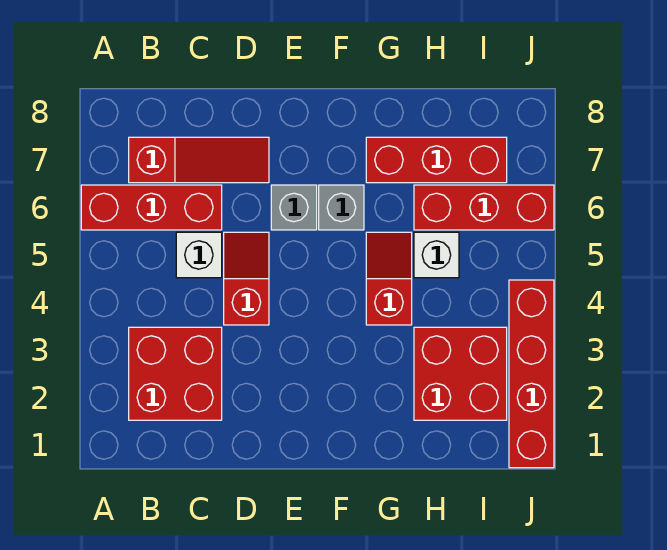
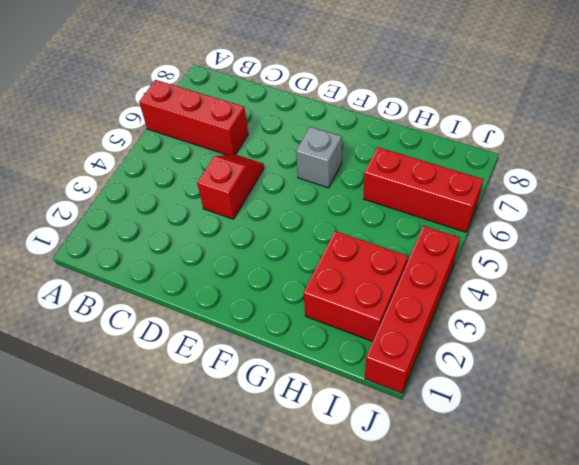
none -> red 2x2 brick [129,327,222,420]
none -> red 1x3 slope [129,137,269,183]
none -> white 1x1 brick [176,232,222,278]

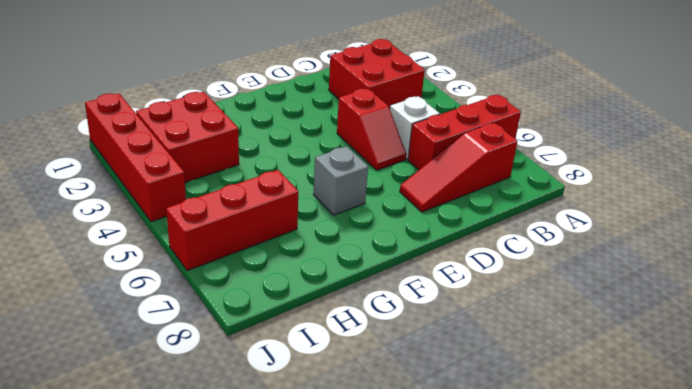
none -> grey 1x1 brick [271,185,317,230]
none -> red 1x2 slope [366,232,412,325]
none -> red 1x3 brick [366,137,507,183]

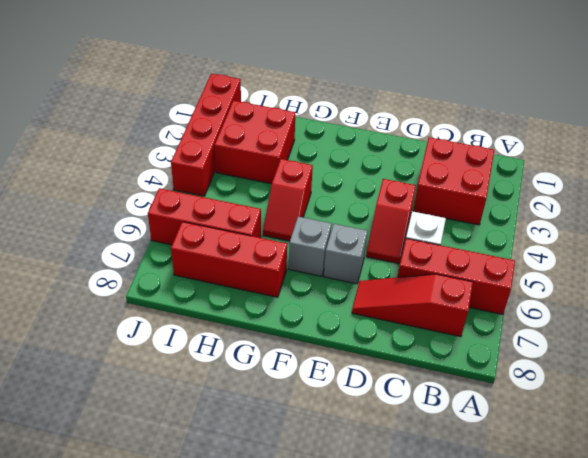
none -> white 1x1 brick [414,232,459,278]

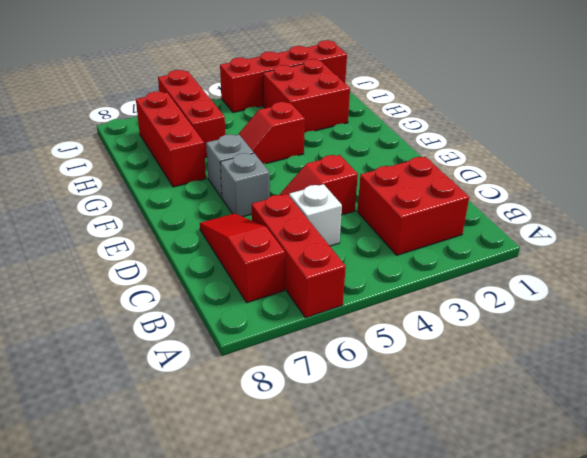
none -> white 1x1 brick [414,232,459,278]

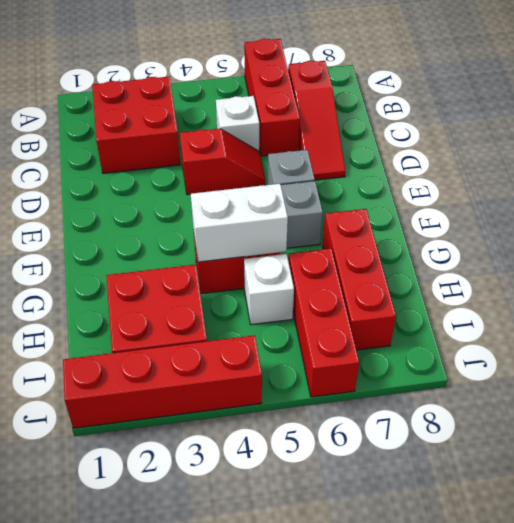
white 1x2 brick [191,184,288,262] -> none

